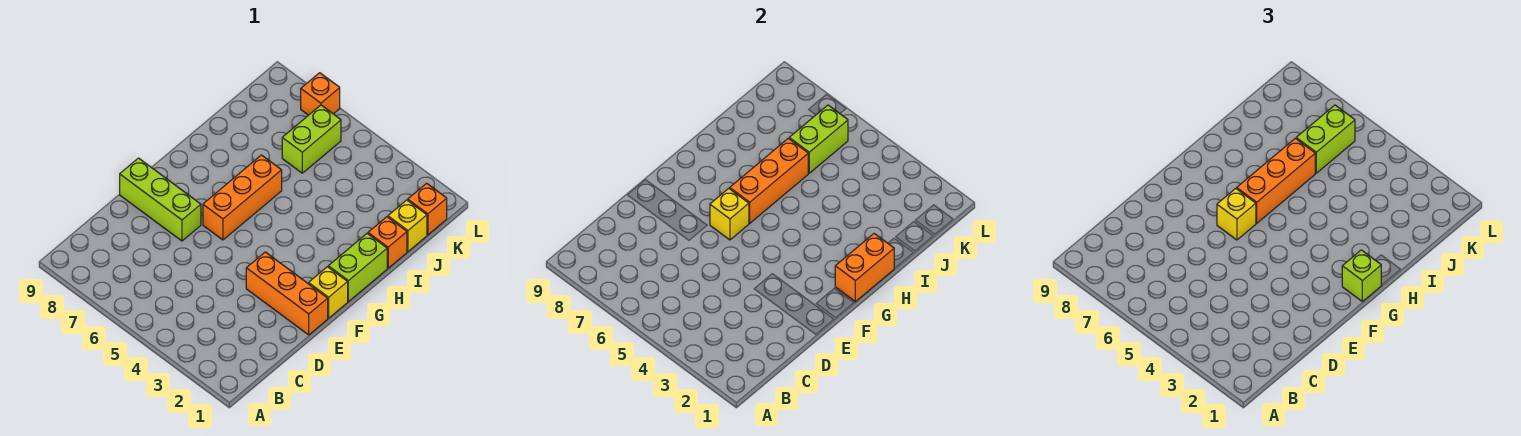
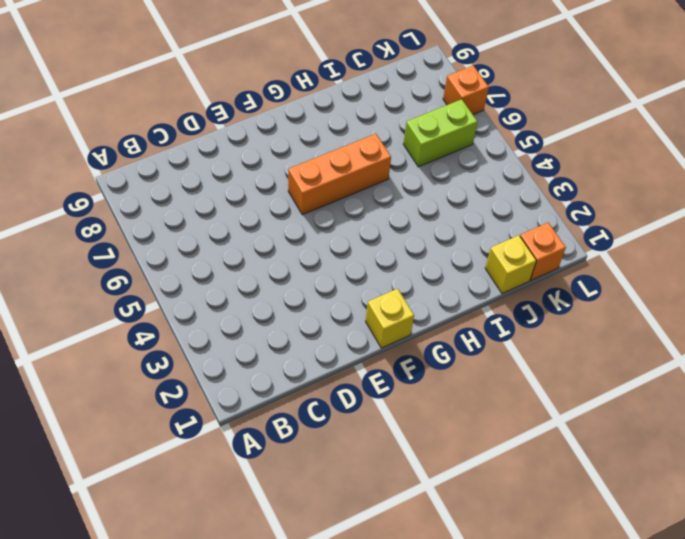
none -> orange 1x3 brick [246,252,328,335]
none -> lime 1x3 brick [120,158,201,241]
none -> lime 1x2 brick [328,234,387,302]

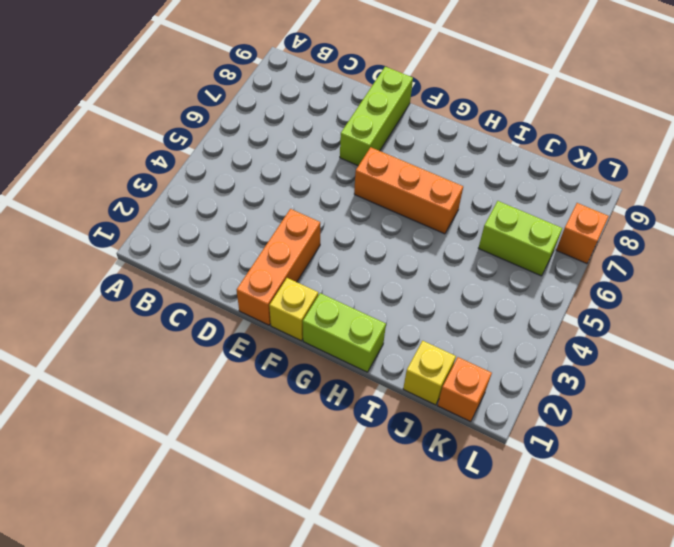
none -> orange 1x1 brick [368,217,407,268]
none -> yellow 1x1 brick [710,188,749,240]
none -> orange 1x2 brick [835,234,894,302]

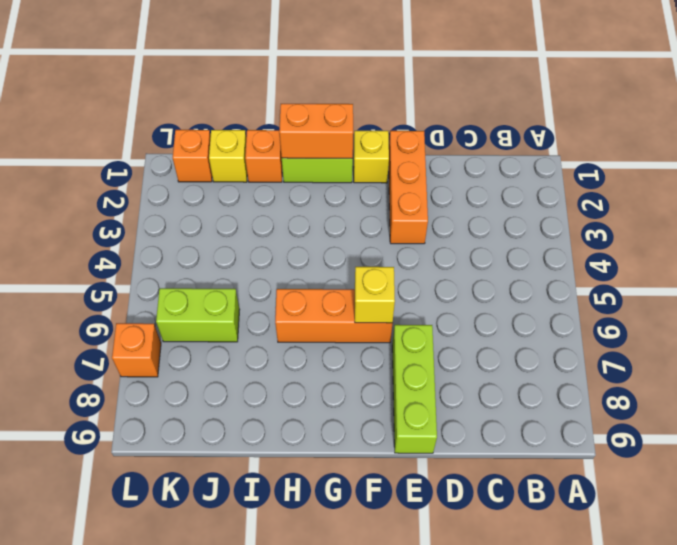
none -> orange 1x3 brick [730,138,808,223]
none -> lime 1x2 brick [789,105,848,173]
none -> yellow 1x1 brick [1217,188,1256,240]

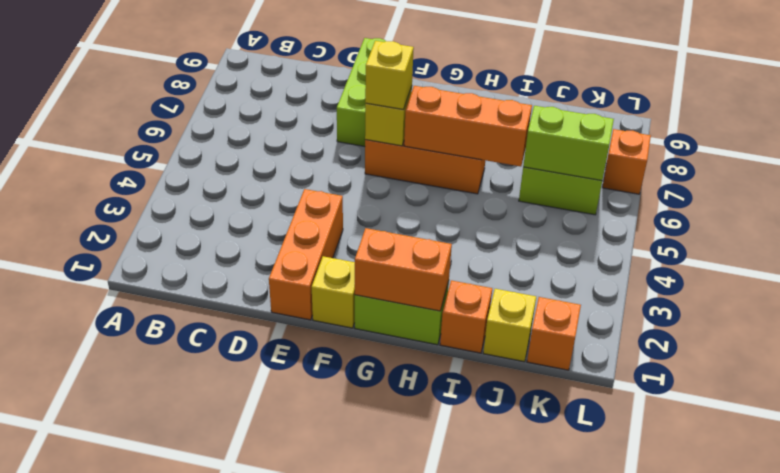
none -> lime 1x1 brick [1342,250,1381,302]
none -> orange 1x3 brick [1237,138,1315,223]
none -> lime 1x2 brick [1296,105,1355,173]

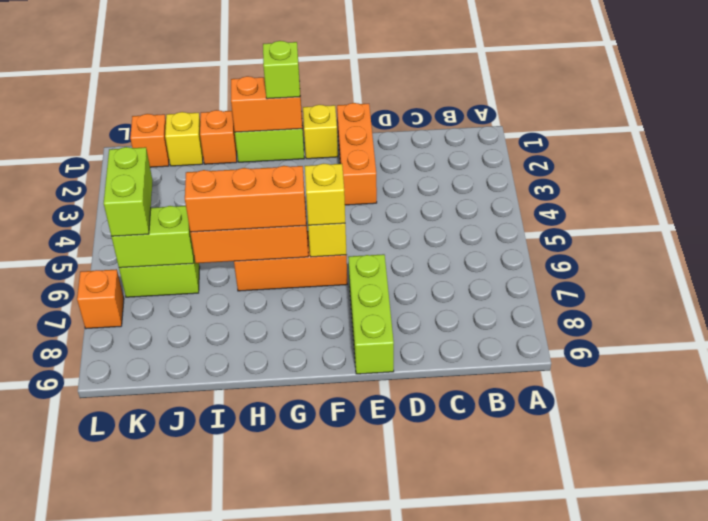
lime 1x2 brick [104,147,153,236] -> lime 1x2 brick turned to [1296,105,1355,173]

